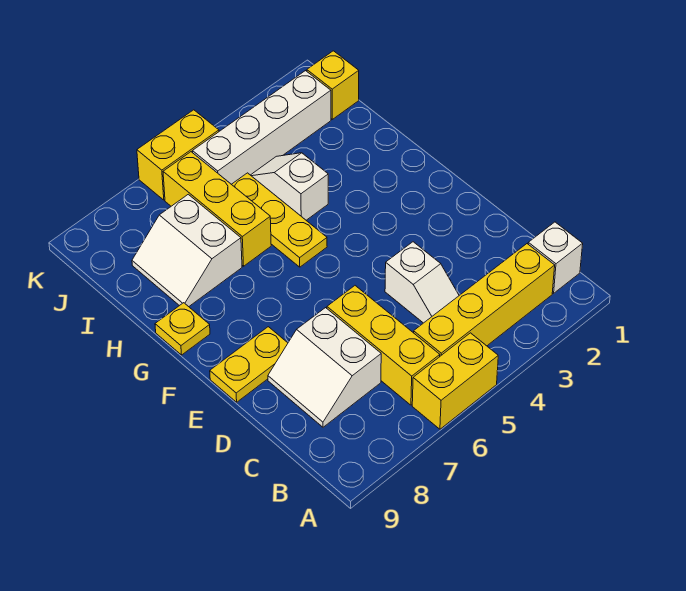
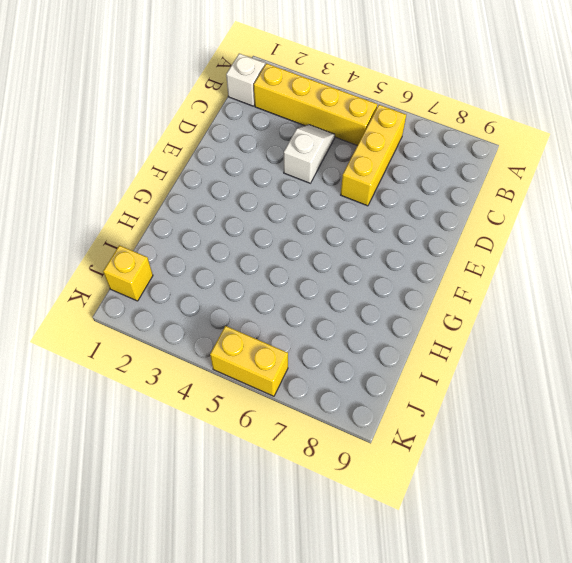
none -> yellow 1x2 brick [412,333,498,429]
none -> white 2x2 slope [268,308,381,427]
none -> yellow 1x2 plate [210,327,288,402]

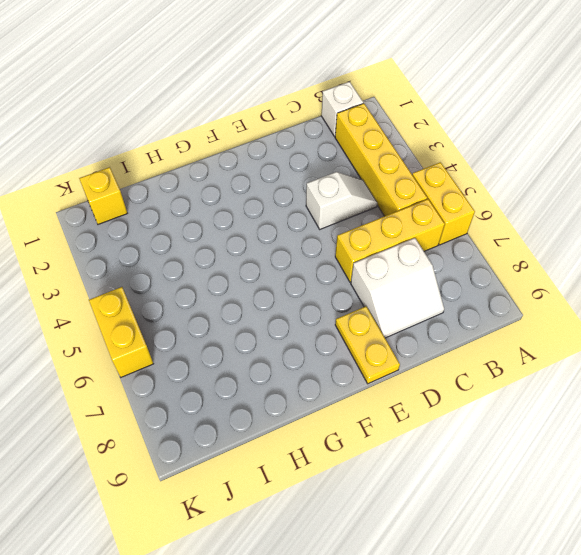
none -> yellow 1x3 plate [232,173,327,267]
none -> yellow 1x1 plate [155,303,210,355]
none -> white 1x2 slope [251,153,328,220]

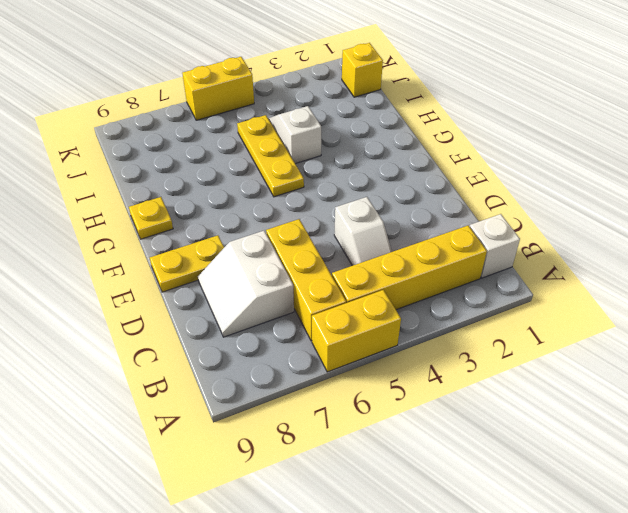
none -> yellow 1x3 brick [163,152,271,266]
none -> white 2x2 slope [132,194,242,307]
none -> white 1x4 brick [193,71,331,184]

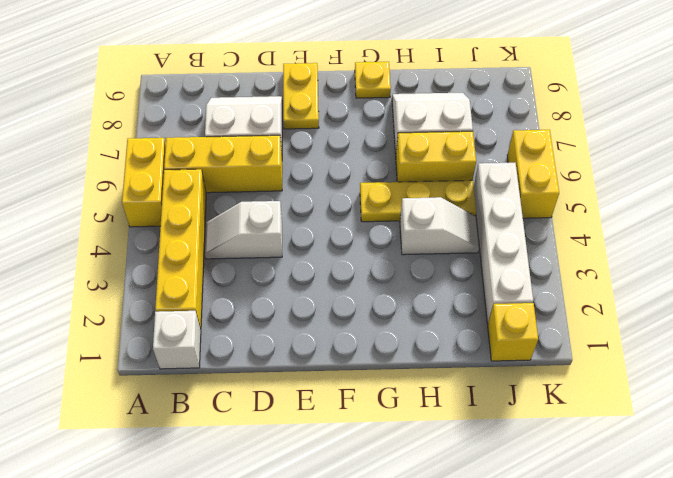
yellow 1x2 brick [396,131,476,182] -> yellow 1x3 brick [163,152,271,266]

